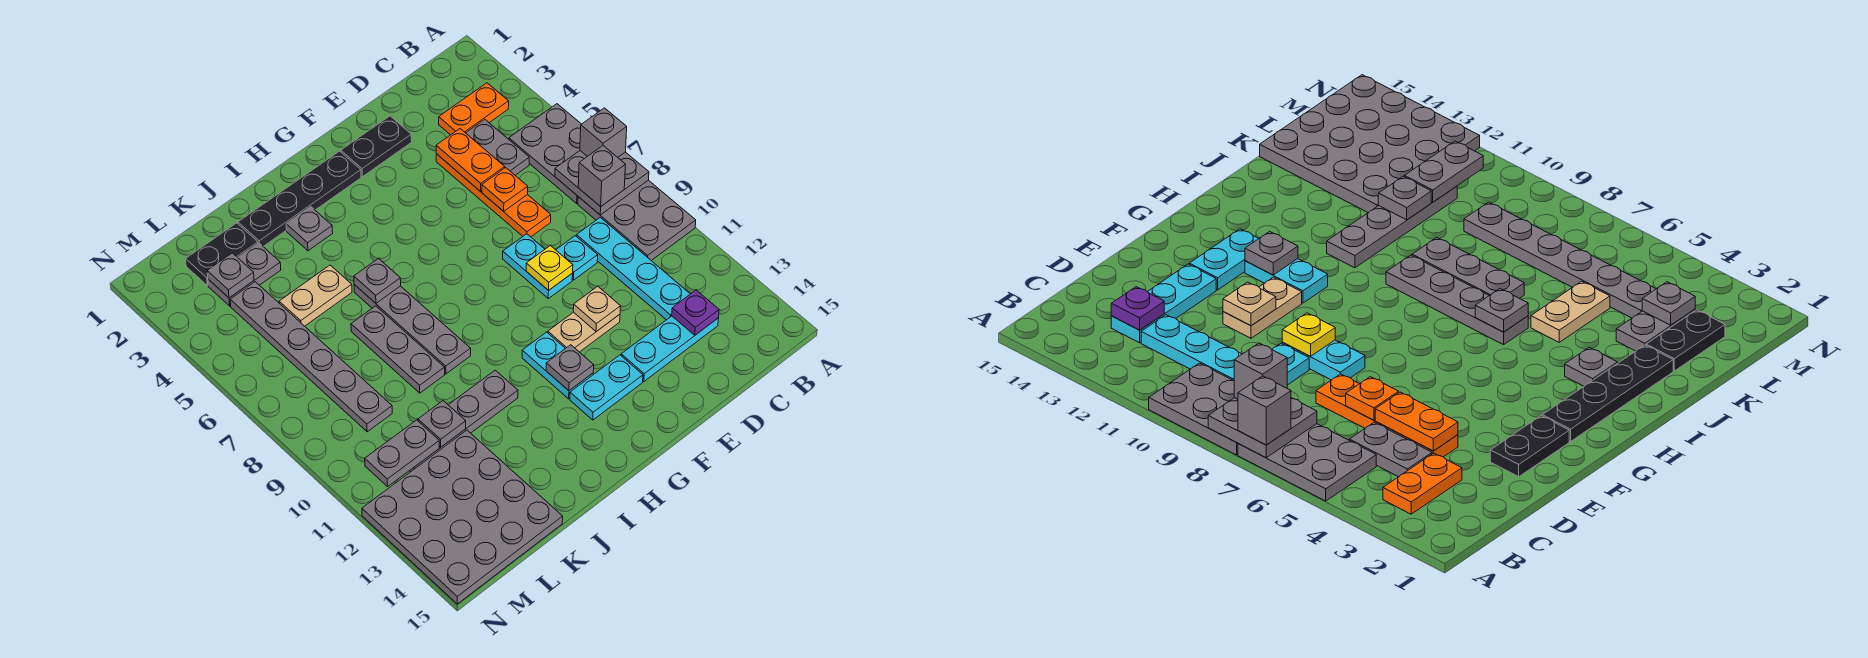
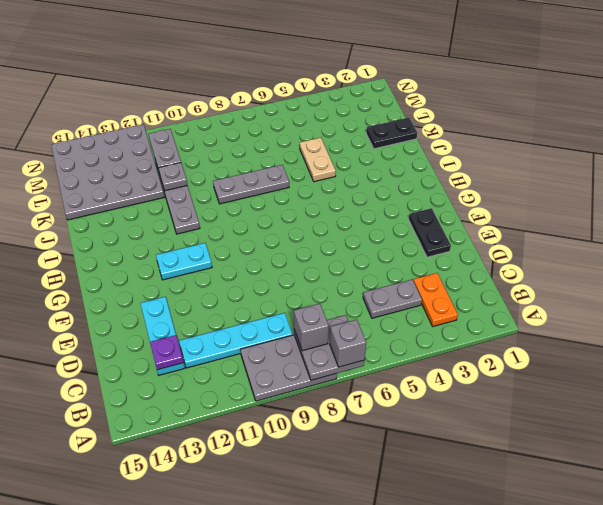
black 1x2 plate [366,118,417,149] -> black 1x2 plate turned to [186,223,258,286]
none -> grey 2x3 plate [509,104,581,203]
none -> orange 1x4 plate [436,154,551,237]
none -> cyan 1x1 plate [556,236,598,280]
none -> cyan 1x2 plate [503,234,573,298]

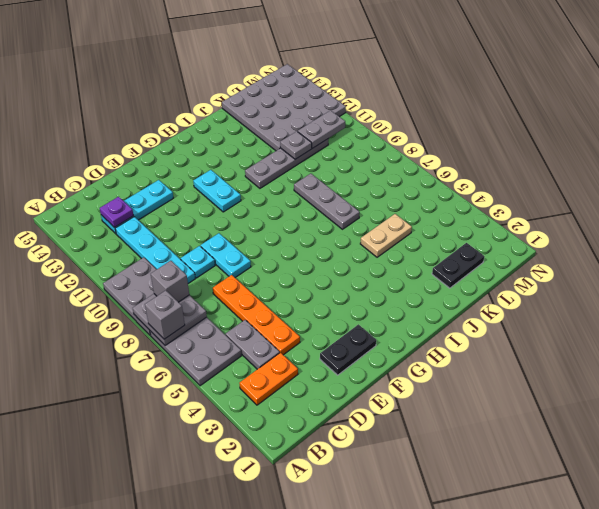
none -> tan 1x2 plate [548,312,620,352]
none -> cyan 1x2 plate [570,355,643,420]
none -> black 1x4 plate [238,151,361,246]
none -> grey 1x1 plate [286,207,333,251]

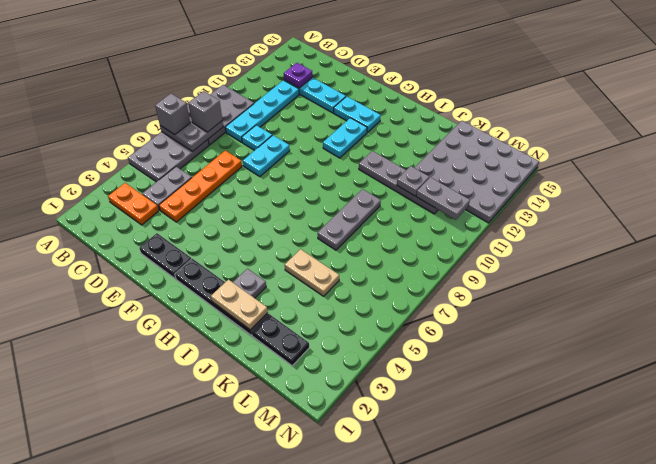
tan 1x2 plate [211,280,268,330] -> tan 1x2 plate moved to [548,312,620,352]
none -> grey 1x4 plate [354,285,471,374]
none -> grey 1x2 plate [208,243,281,306]
none -> grey 1x6 plate [230,282,392,432]
none -> orange 1x2 plate [436,129,505,192]

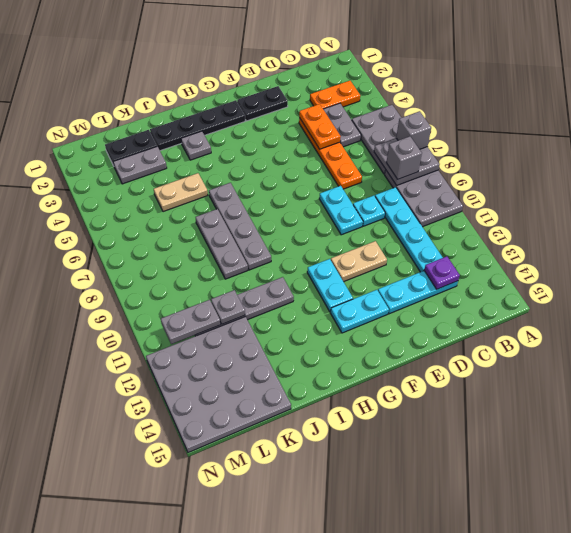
none -> grey 1x6 plate [230,282,392,432]
none -> orange 1x1 plate [482,168,528,211]
none -> yellow 1x1 plate [526,245,573,290]
none -> tan 1x1 plate [573,286,621,332]

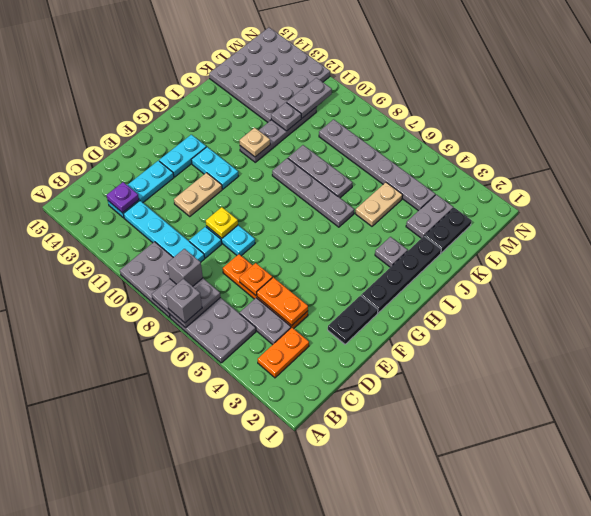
tan 1x1 plate [239,128,270,157] -> tan 1x1 plate moved to [573,286,621,332]
none -> grey 1x1 plate [546,345,594,391]
none -> grey 1x1 plate [354,258,401,303]
none -> grey 1x1 plate [207,253,254,298]

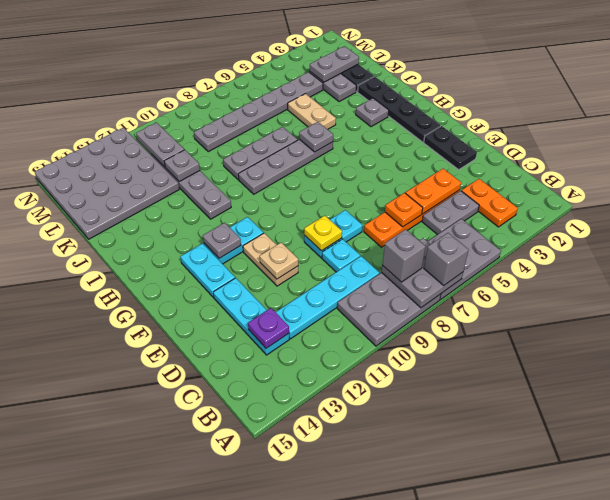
grey 1x2 plate [310,46,359,82] -> grey 1x1 plate [207,253,254,298]

